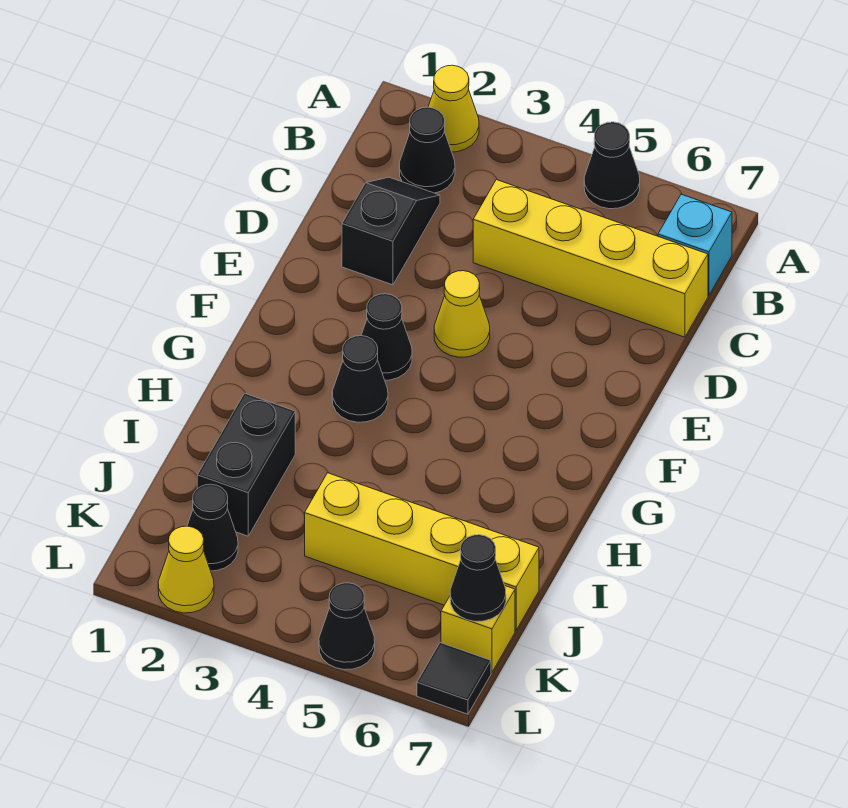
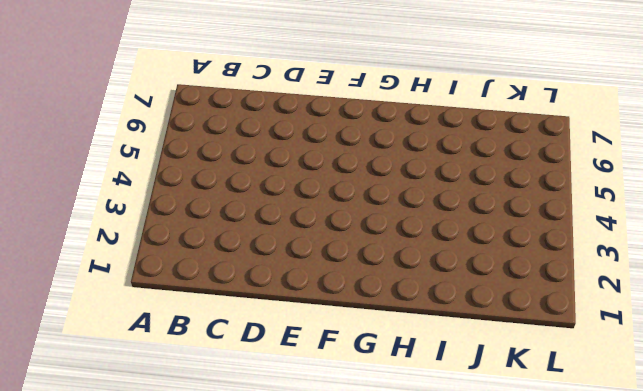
none -> yellow 1x1 cone [428,65,479,152]
none -> black 1x1 cone [584,122,640,209]
none -> black 1x1 cone [399,107,455,193]

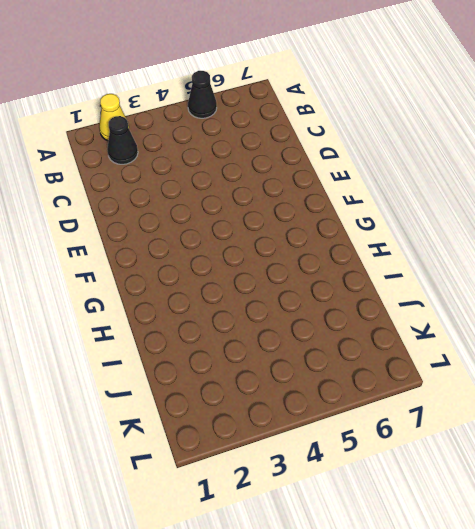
none -> cyan 1x1 brick [658,194,732,295]
none -> black 1x2 slope [342,177,440,285]
none -> yellow 1x4 brick [473,180,708,337]

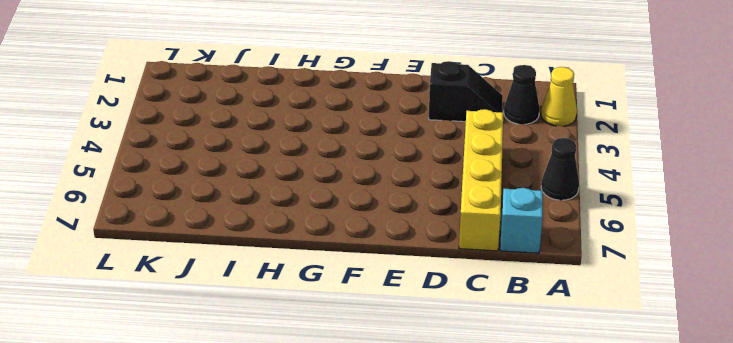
none -> yellow 1x1 cone [434,271,490,357]
none -> black 1x1 cone [361,294,412,380]
none -> black 1x1 cone [332,336,388,422]

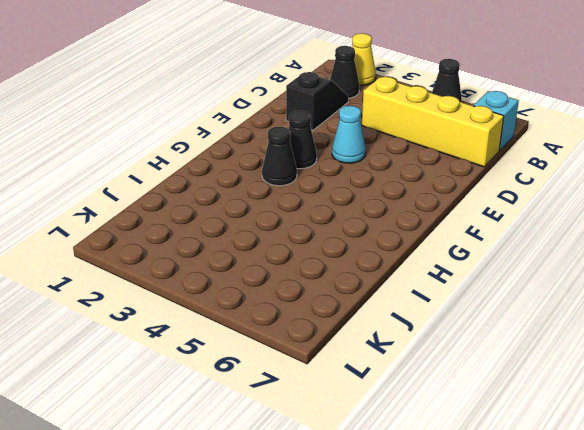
cyan 1x1 cone [332,106,366,163] -> yellow 1x1 cone [434,271,490,357]
none -> black 1x2 brick [197,393,295,536]
none -> yellow 1x4 brick [305,473,539,630]
none -> black 1x1 cone [187,484,238,571]

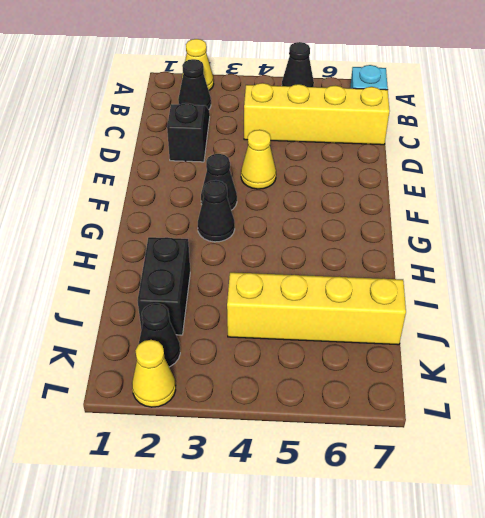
none -> yellow 1x1 brick [441,586,515,672]
none -> black 1x1 cone [319,583,375,670]
none -> black 1x1 tile [417,643,491,714]

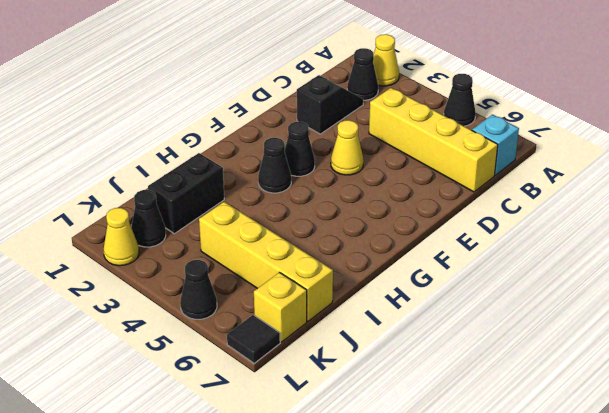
none -> black 1x1 cone [450,535,506,621]

